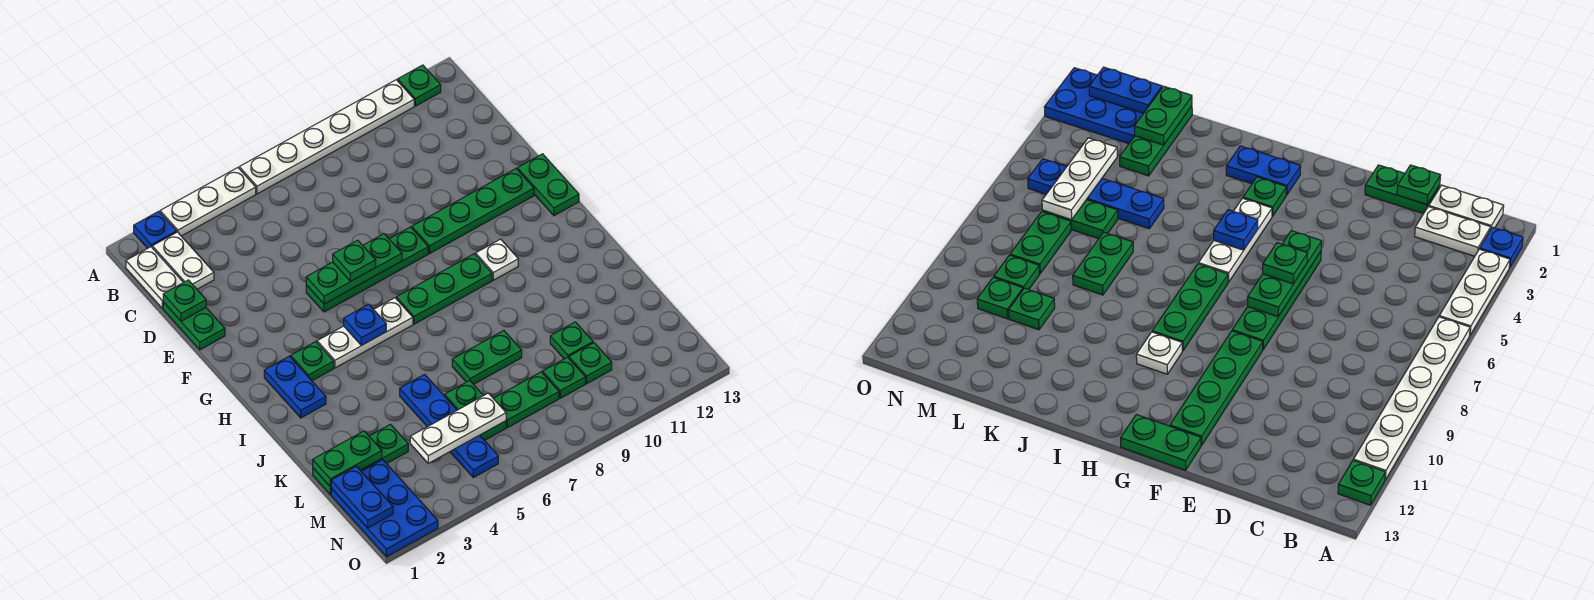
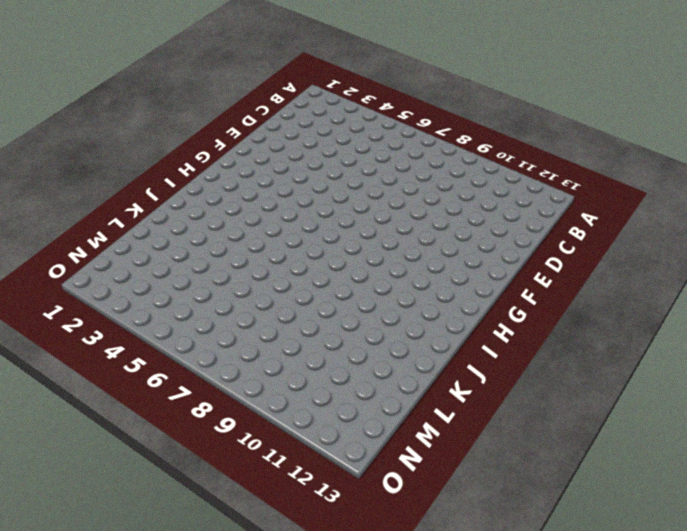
none -> blue 1x1 plate [134,211,177,248]
none -> white 1x3 plate [160,168,256,236]
none -> white 1x6 plate [239,80,414,194]
none -> green 1x1 plate [398,65,441,106]

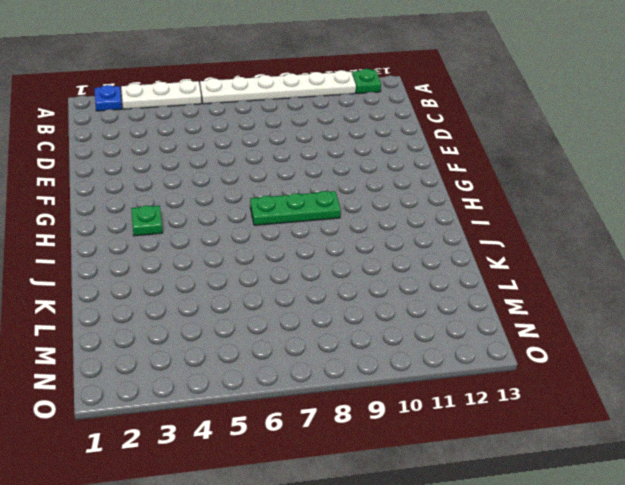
none -> white 1x2 plate [126,247,183,308]
none -> white 1x2 plate [152,232,214,289]
none -> green 1x2 plate [163,302,225,350]
none -> green 1x4 plate [306,227,428,312]

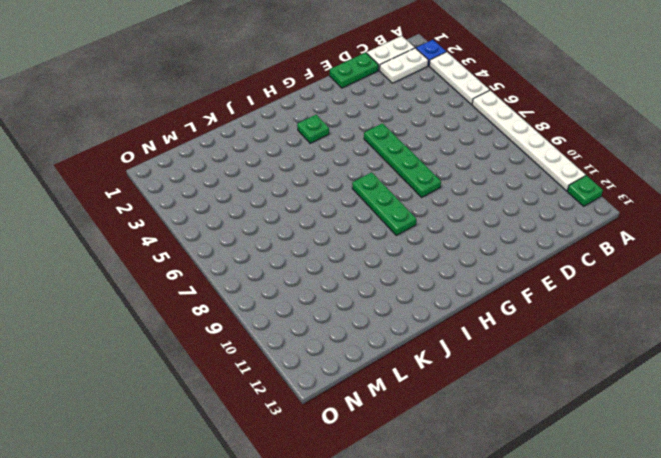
none -> green 1x4 plate [412,169,534,253]
none -> green 1x2 plate [517,154,579,216]
none -> blue 1x2 plate [264,356,326,418]
none -> white 1x3 plate [317,298,413,368]

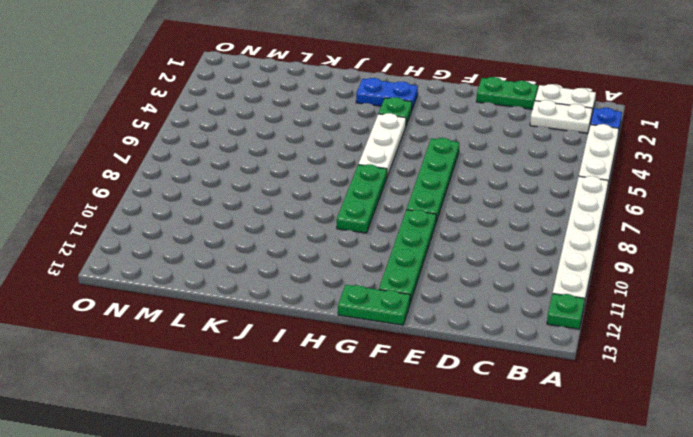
none -> white 1x1 plate [476,239,518,280]
none -> blue 1x4 plate [400,374,498,477]
none -> green 1x2 plate [452,331,522,384]
none -> green 1x3 plate [313,424,408,495]

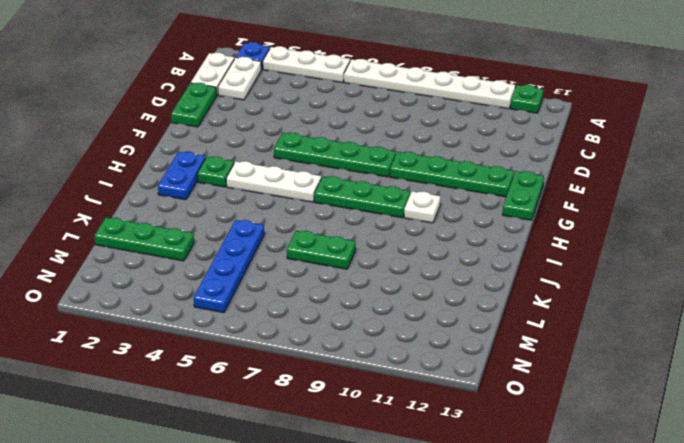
none -> green 1x2 plate [445,380,506,441]
none -> green 1x1 plate [550,322,593,359]
none -> blue 2x3 plate [331,460,438,557]
none -> green 1x2 plate [493,372,559,428]

